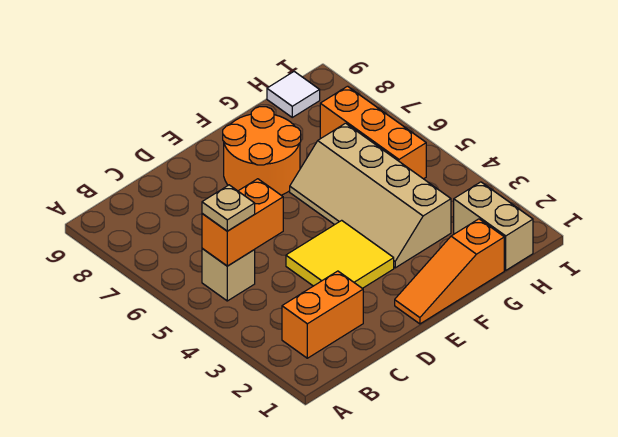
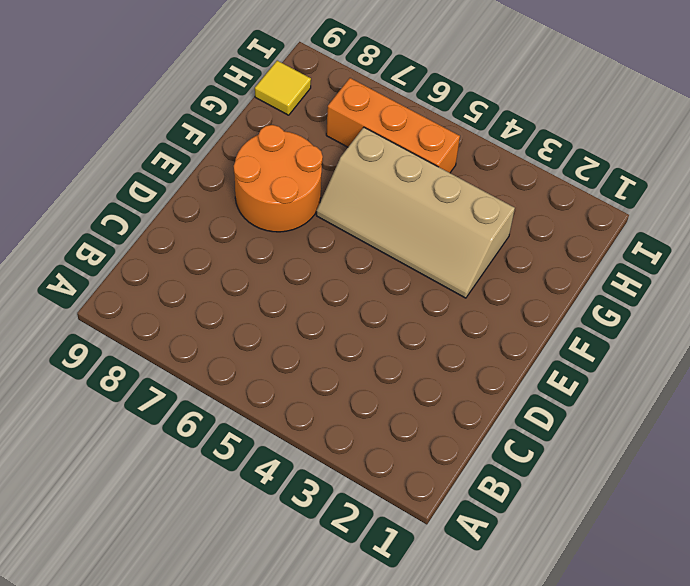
yellow 1x1 tile [255,61,311,115] -> white 1x1 tile [267,72,320,117]
none -> orange 1x2 brick [282,271,363,358]
none -> tan 1x1 brick [202,248,255,301]

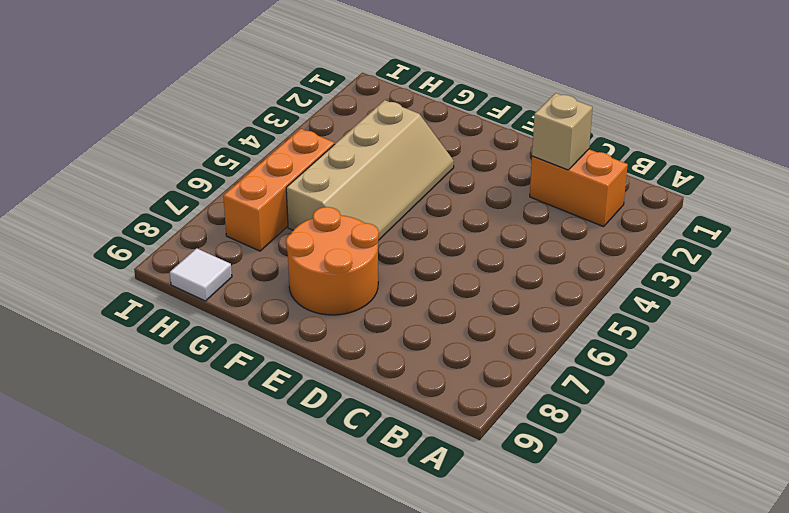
tan 1x1 brick [532,93,592,170] -> tan 1x1 brick moved to [202,248,255,301]
none -> yellow 2x2 tile [286,220,394,288]
none -> orange 1x3 slope [395,219,504,324]

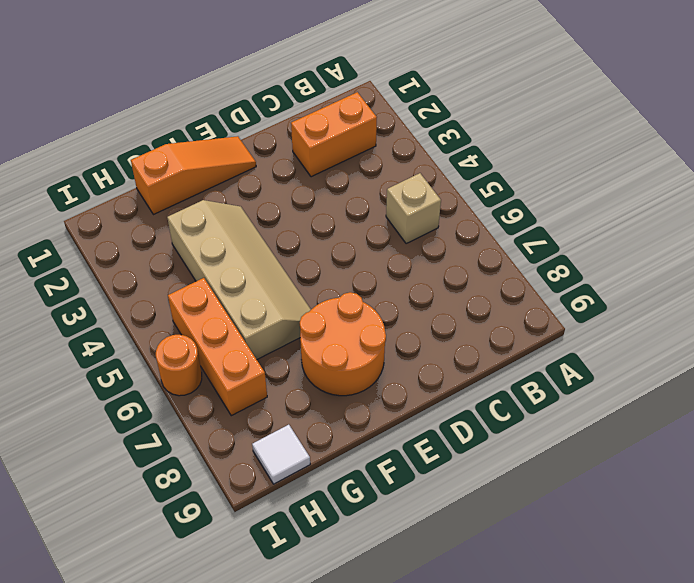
orange 1x1 round brick [156,335,202,396] -> none
none -> yellow 2x2 tile [286,220,394,288]
none -> tan 1x2 brick [454,182,533,270]

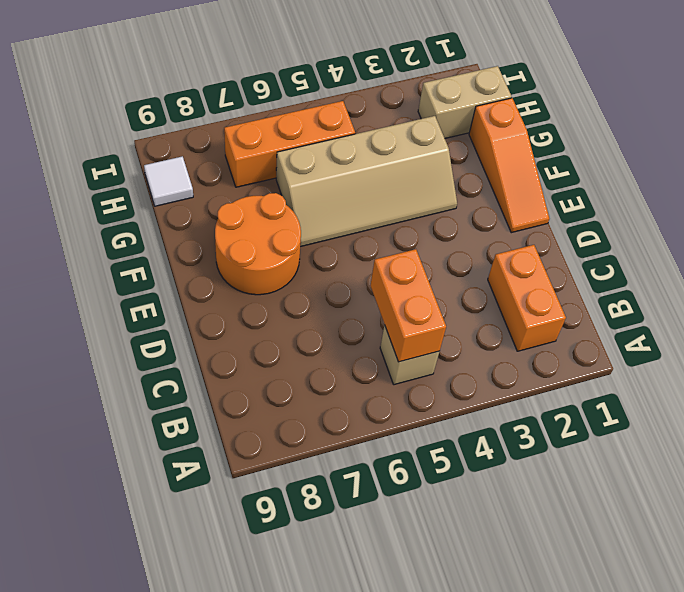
none -> yellow 2x2 tile [286,220,394,288]
none -> tan 1x1 plate [202,185,255,231]

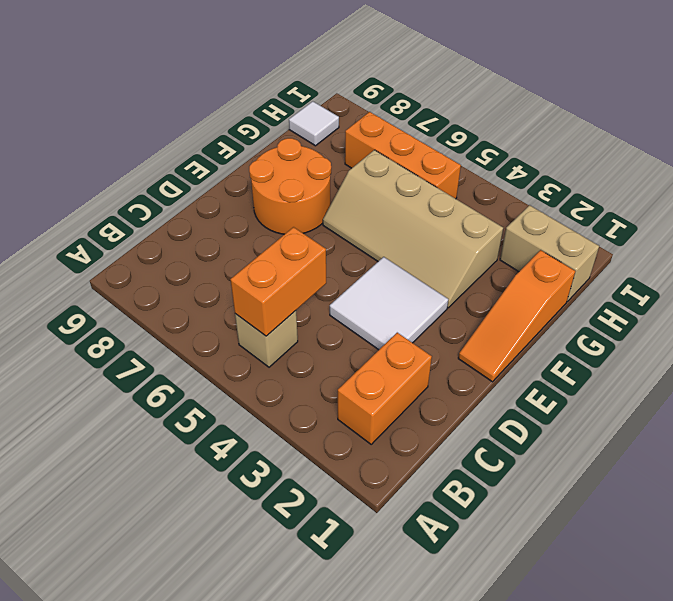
white 2x2 tile [330,257,448,350] -> yellow 2x2 tile [286,220,394,288]
none -> tan 1x1 plate [202,185,255,231]

